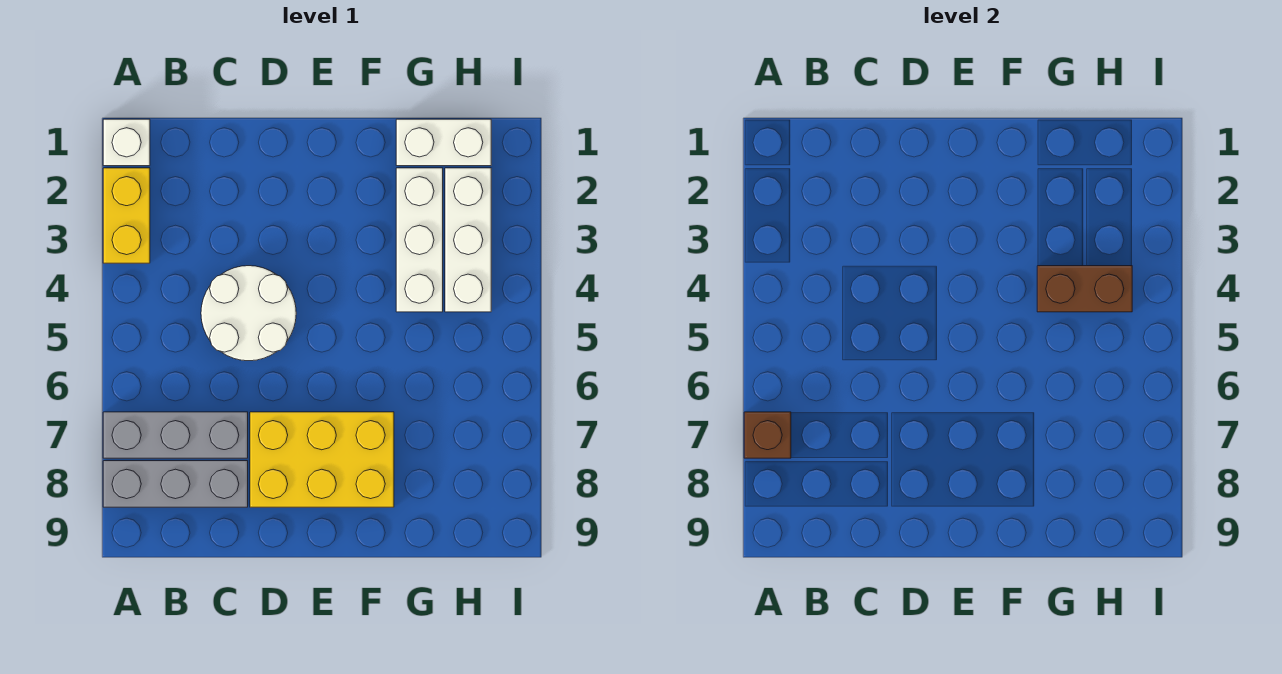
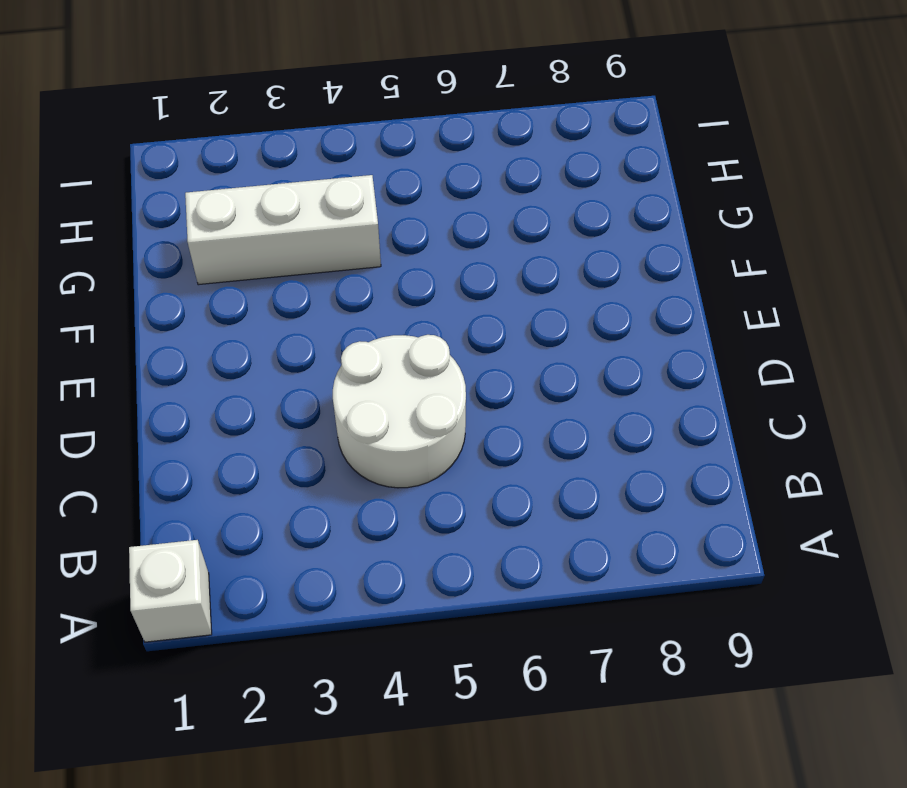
none -> yellow 1x2 brick [103,168,150,263]
none -> grey 1x3 brick [103,412,248,458]

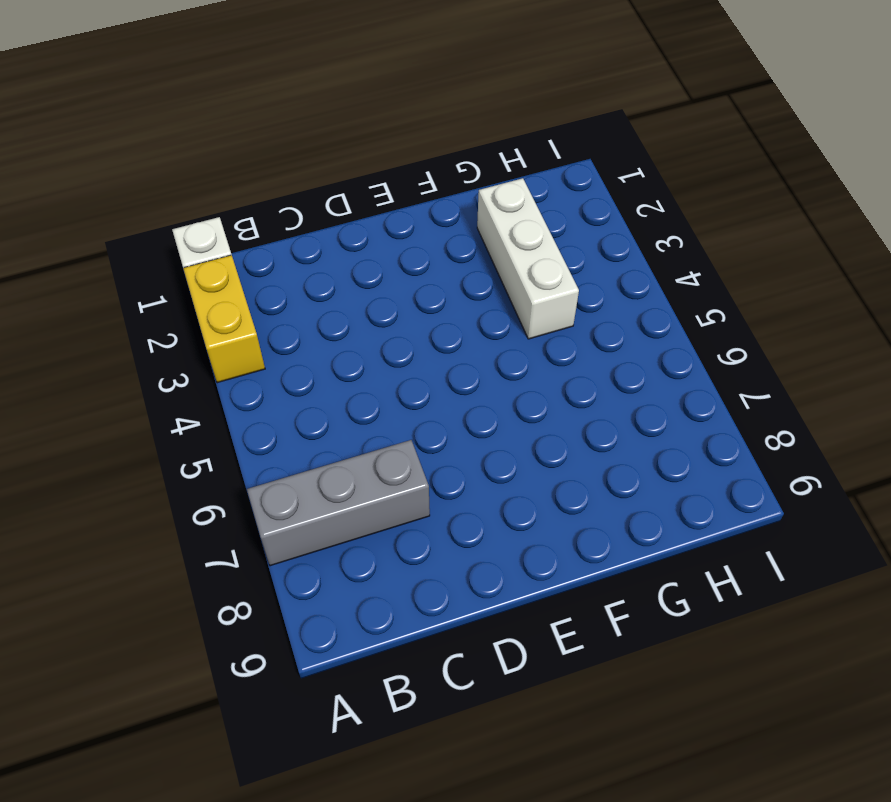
none -> grey 1x3 brick [103,461,248,507]
none -> white 2x2 round brick [201,266,296,361]

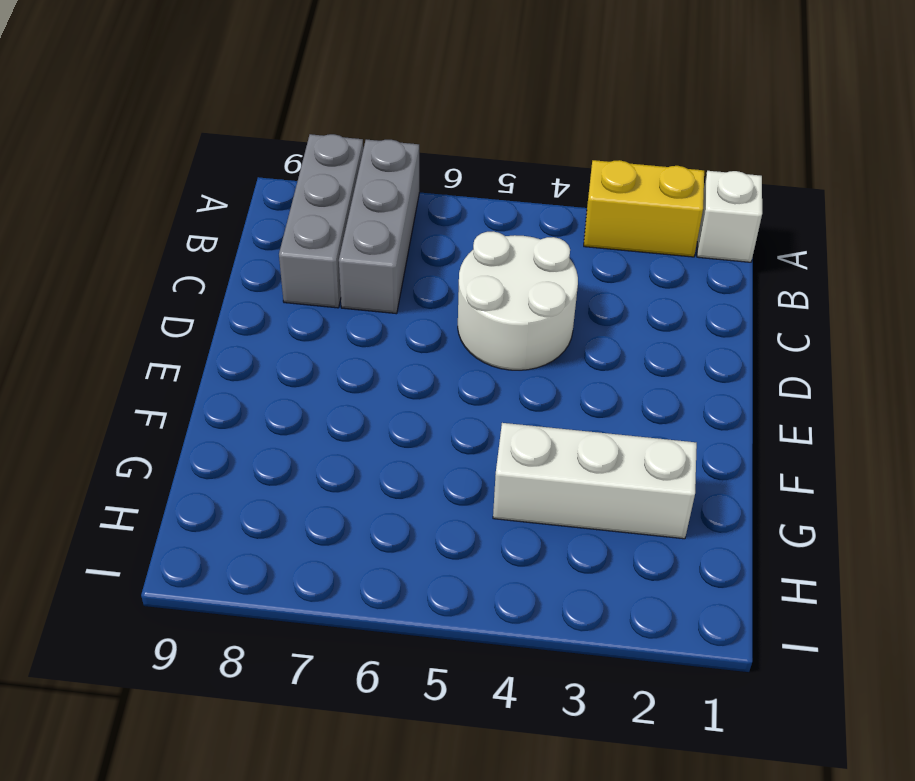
none -> yellow 2x3 brick [250,412,394,507]
none -> white 1x2 brick [396,119,491,166]

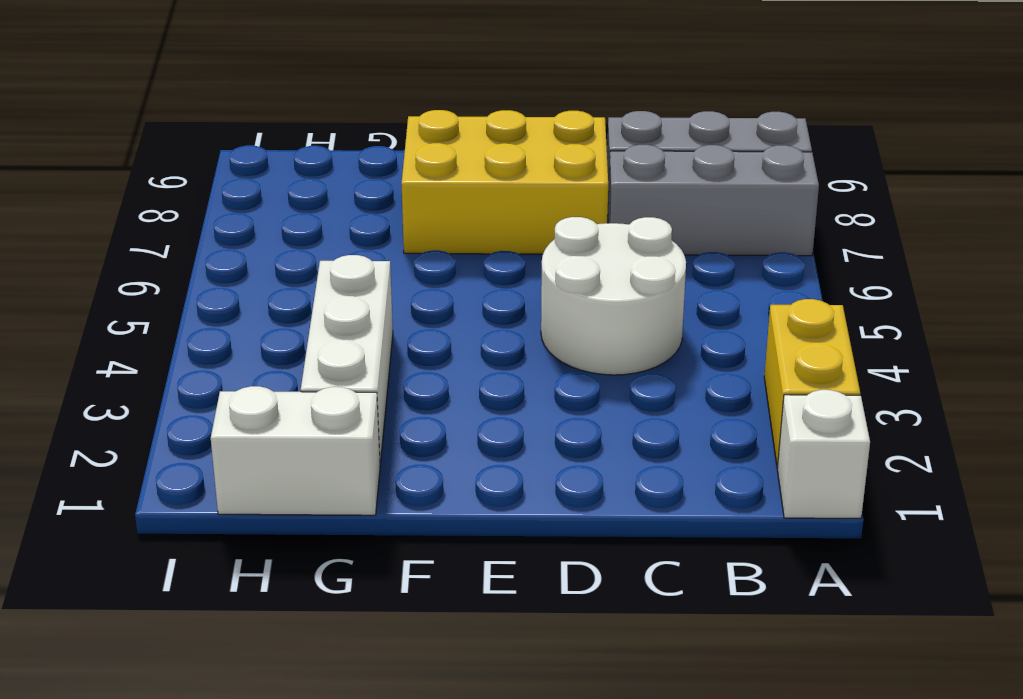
none -> white 1x3 brick [445,168,491,312]
none -> brown 1x1 brick [744,412,791,458]

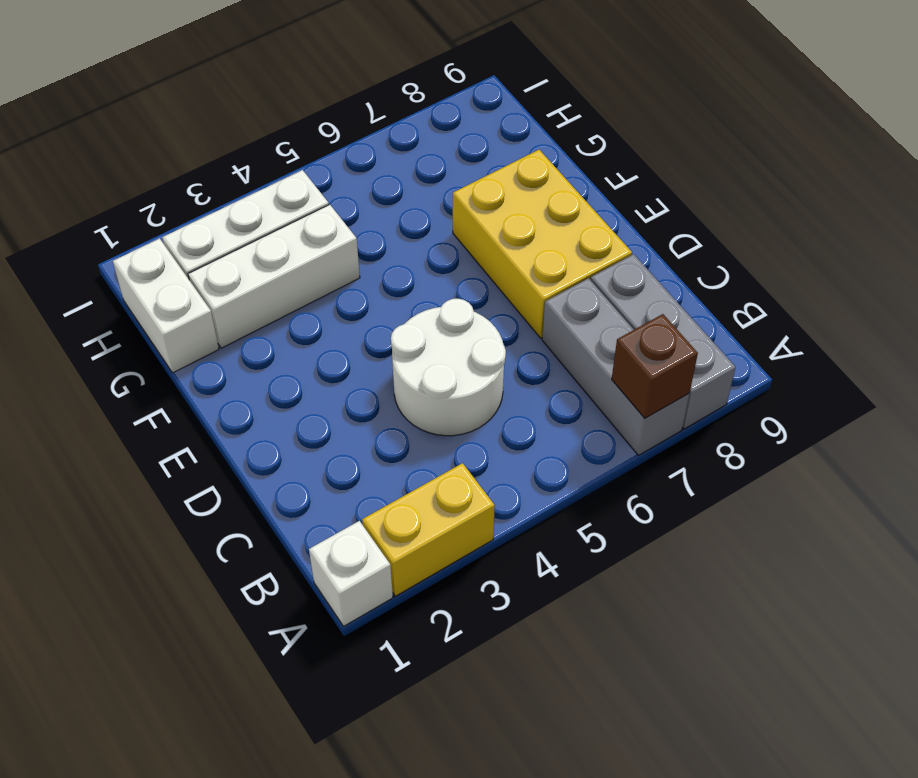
none -> brown 1x2 brick [1037,266,1132,312]

